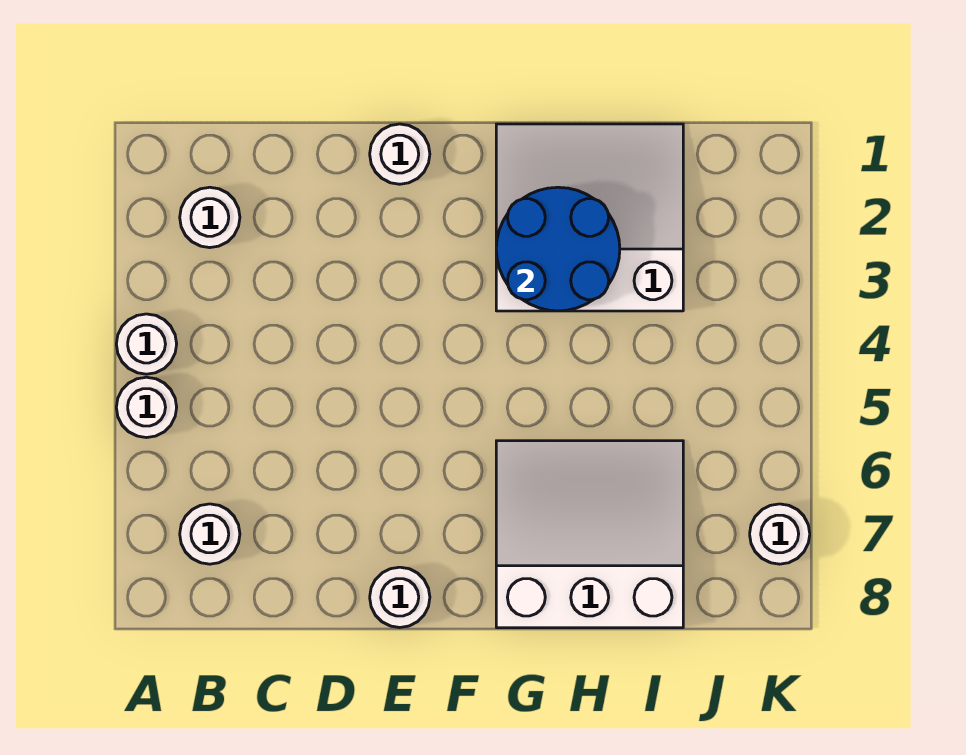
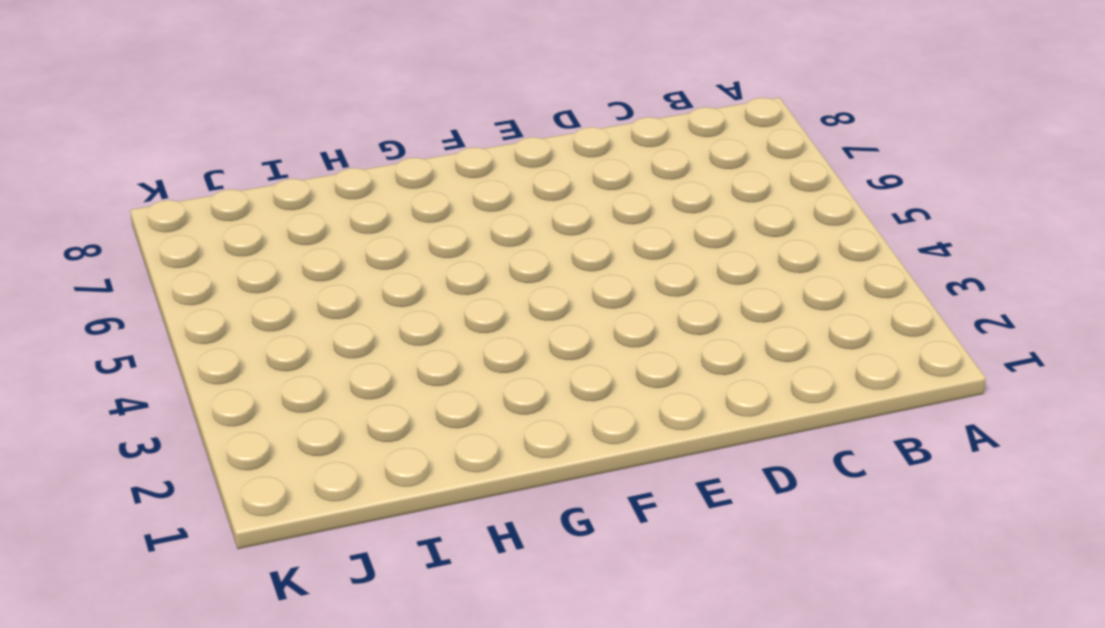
none -> white 1x1 round brick [116,314,177,374]
none -> white 1x1 round brick [116,377,177,438]

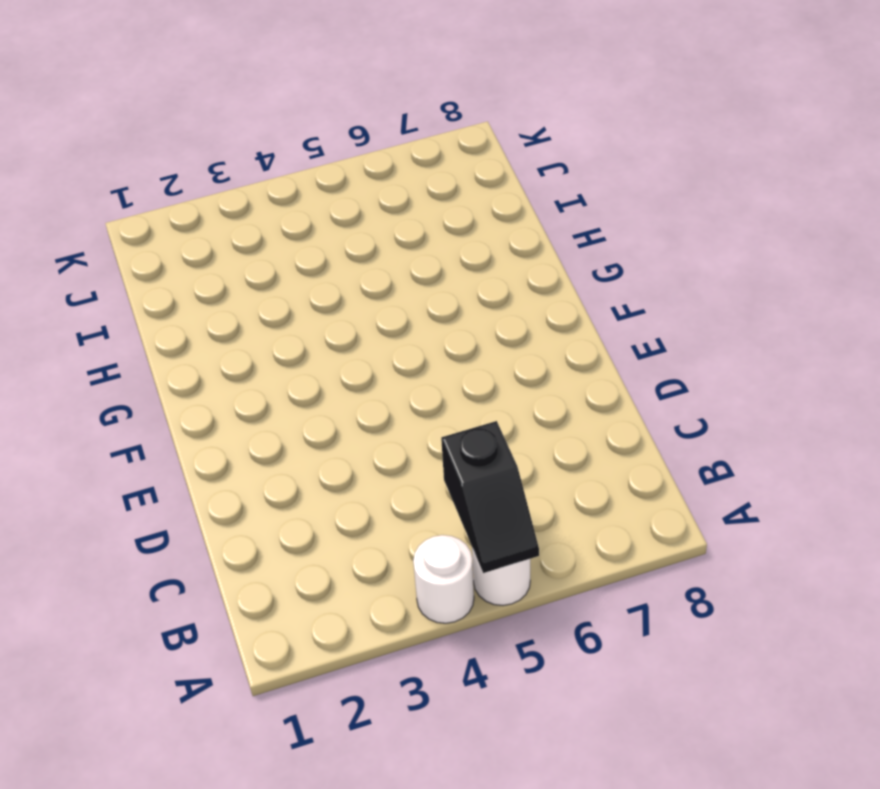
black 1x2 slope [441,421,539,573] -> none
none -> white 1x1 round brick [180,187,240,248]
none -> white 1x1 round brick [180,504,240,564]

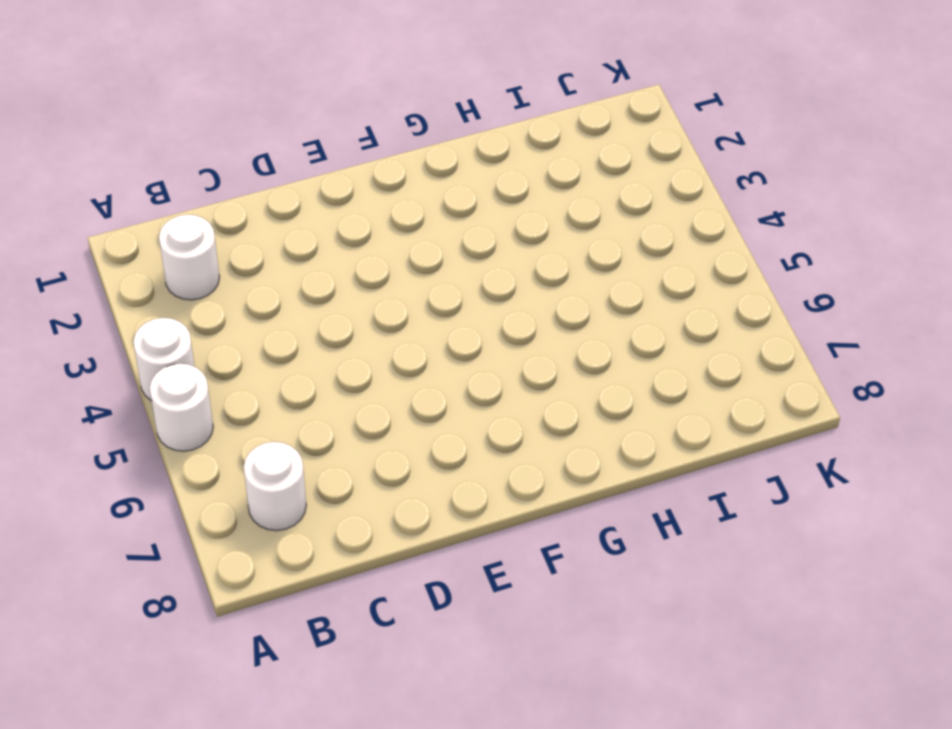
none -> white 1x1 round brick [370,124,430,184]
none -> white 1x1 round brick [370,567,430,628]

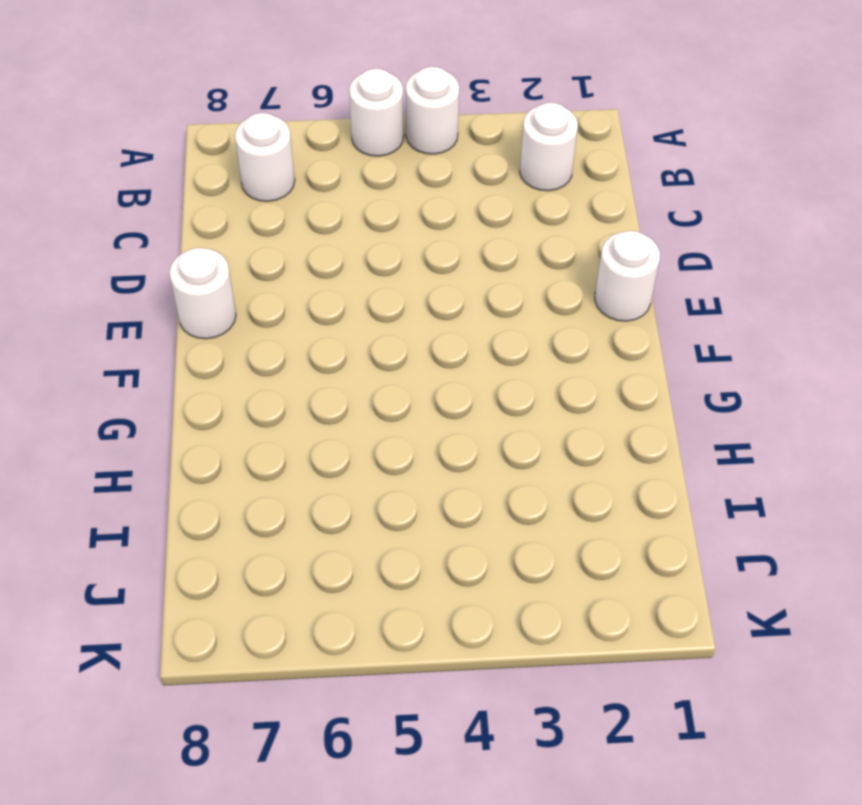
none -> white 3x3 slope [496,124,683,311]
none -> white 3x3 slope [496,441,683,628]

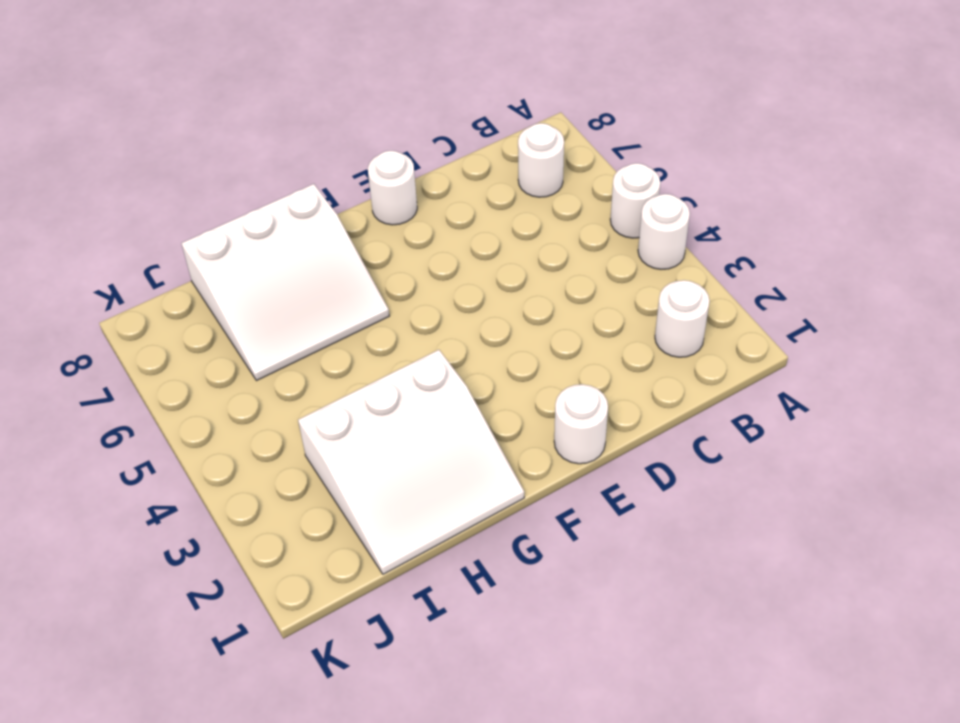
none -> white 1x1 round brick [750,504,810,564]
none -> blue 2x2 round brick [496,187,620,311]

